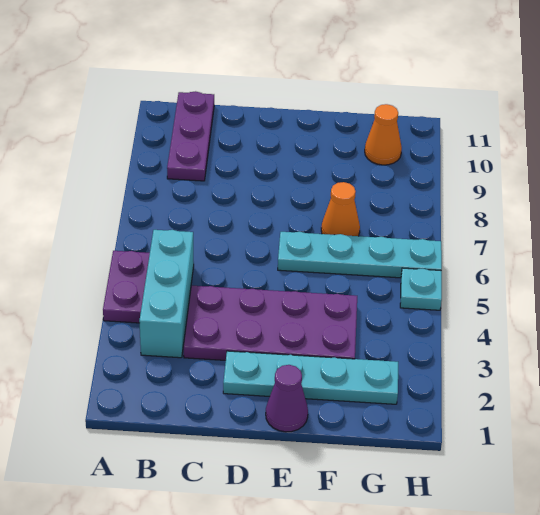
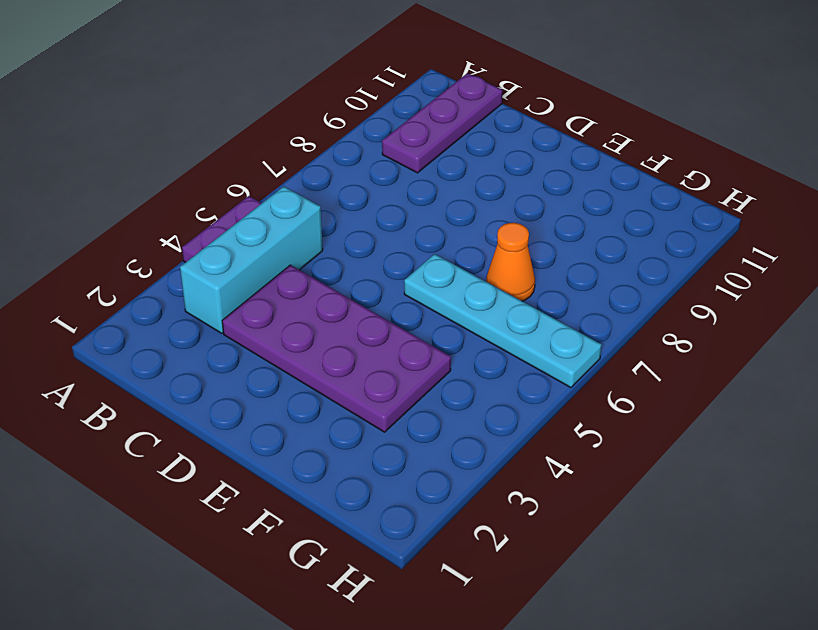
none -> cyan 1x4 plate [223,351,398,404]
none -> purple 1x1 cone [266,365,308,432]

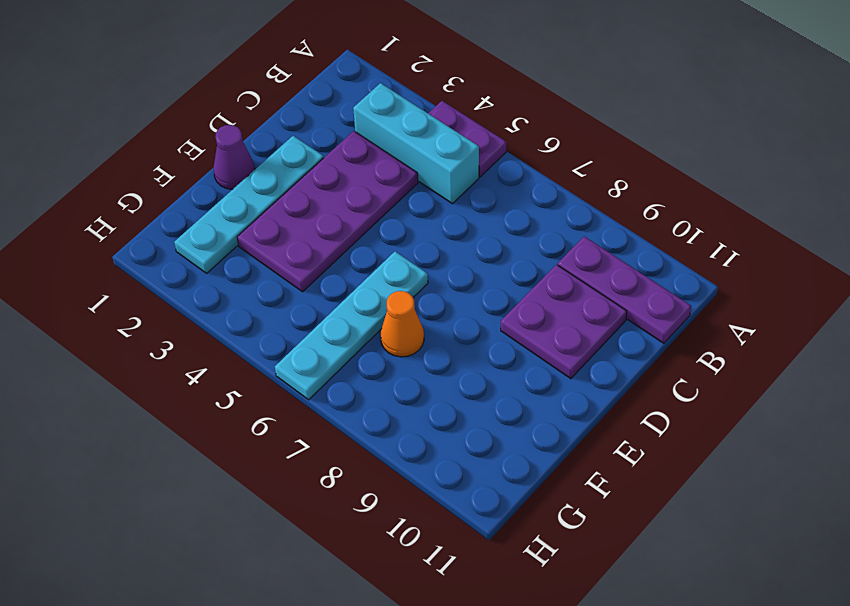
purple 2x2 plate [501,265,627,379] -> none
none -> orange 1x1 cone [365,104,402,165]
none -> cyan 1x1 plate [400,268,442,310]

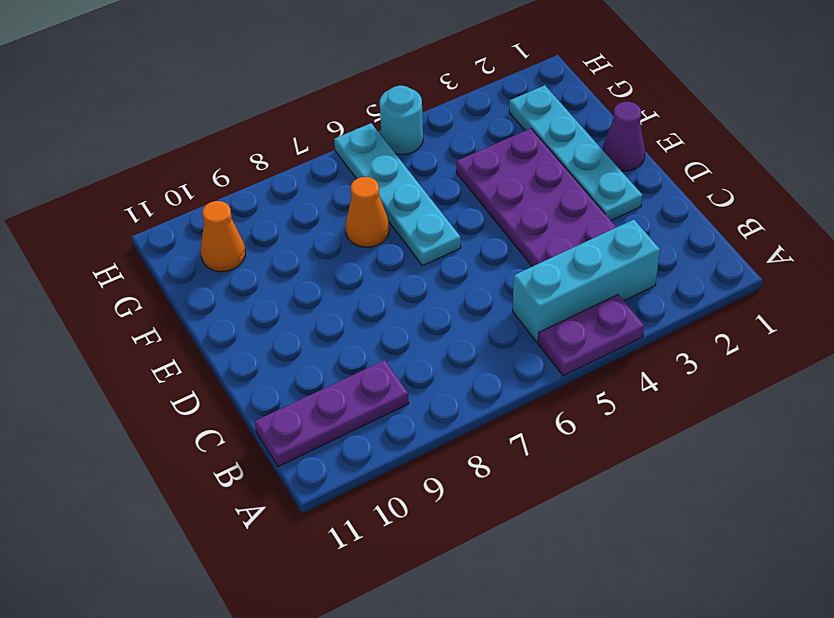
cyan 1x1 round brick [379,86,423,155] -> cyan 1x1 plate [400,268,442,310]

